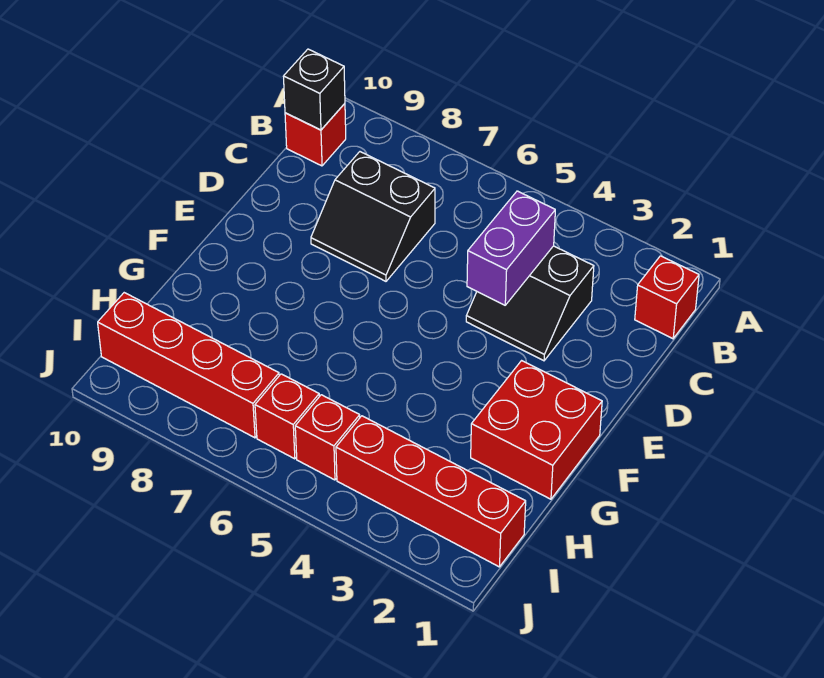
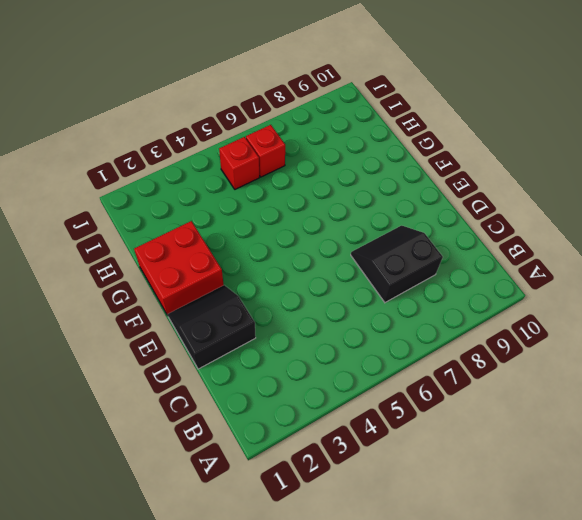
black 2x2 slope [168,285,256,369] -> black 2x2 slope moved to [466,246,594,361]
none -> red 1x1 brick [635,256,699,339]
none -> red 1x1 brick [285,104,346,166]

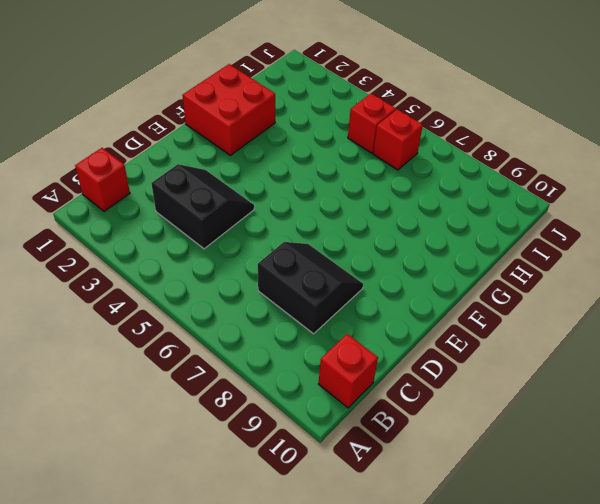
none -> red 1x4 brick [336,416,526,567]
none -> red 1x4 brick [98,293,279,438]

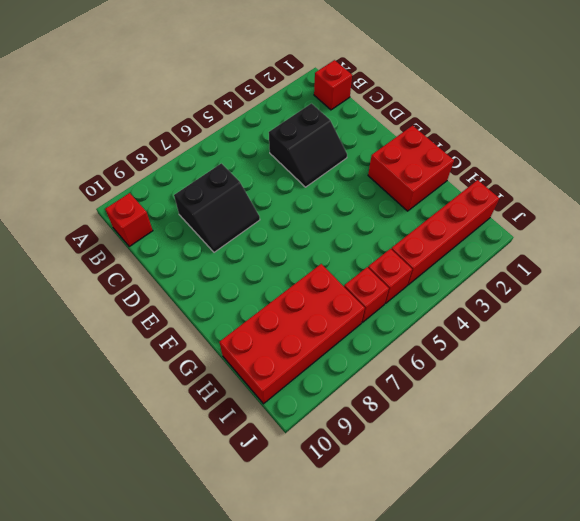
red 2x4 brick [219,264,365,404] -> red 1x4 brick [98,293,279,438]
none -> black 1x1 brick [283,49,345,130]
none -> purple 1x2 brick [467,191,555,305]

